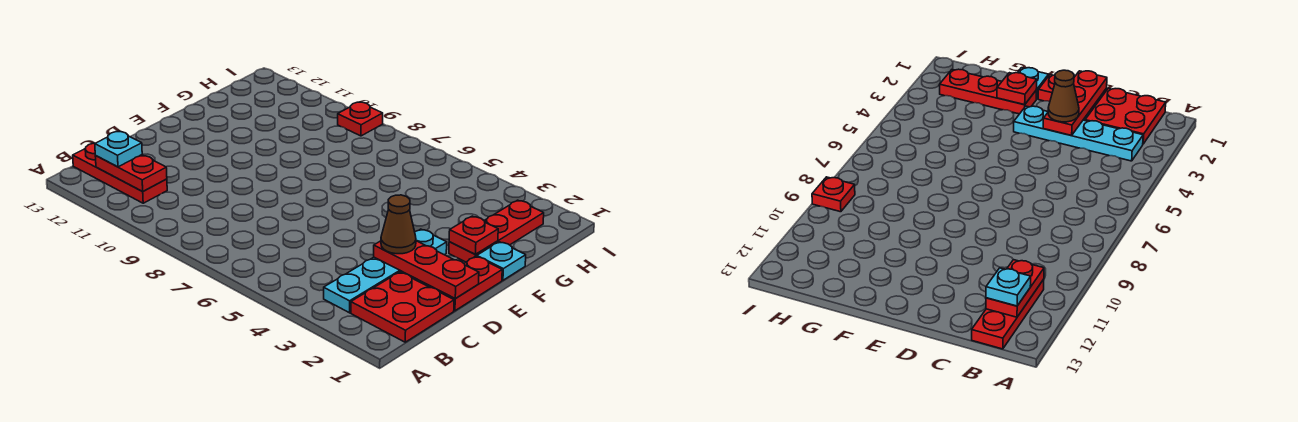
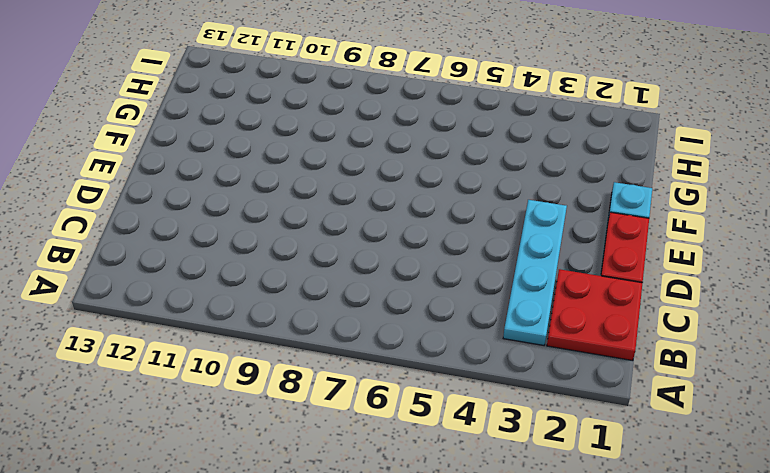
none -> red 1x3 plate [73,143,167,203]
none -> red 1x3 plate [449,200,544,262]
none -> red 1x1 plate [338,102,383,136]

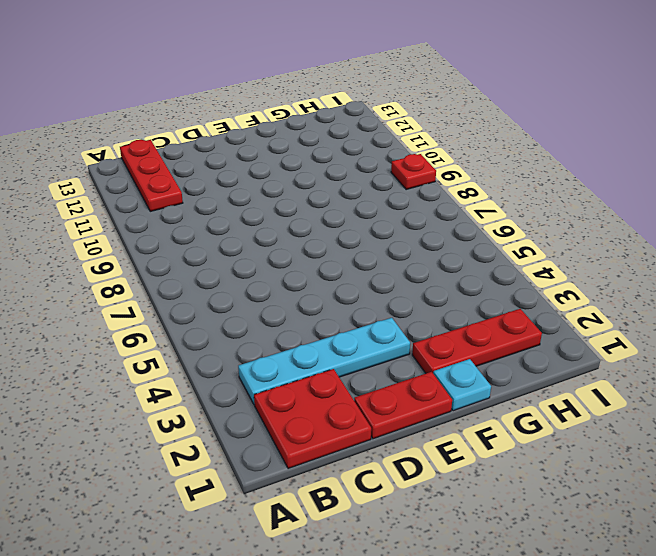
none -> red 1x2 plate [95,155,167,191]
none -> red 1x3 plate [374,241,479,299]
none -> red 1x1 plate [449,216,498,254]

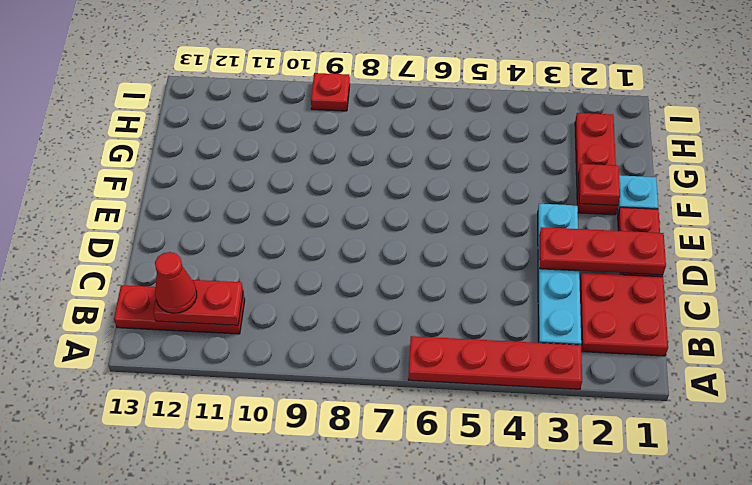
red 1x4 plate [408,336,582,389] -> none
red 1x1 cone [155,252,197,313] -> cyan 1x1 plate [95,132,142,167]
none -> brown 1x1 cone [381,195,416,254]

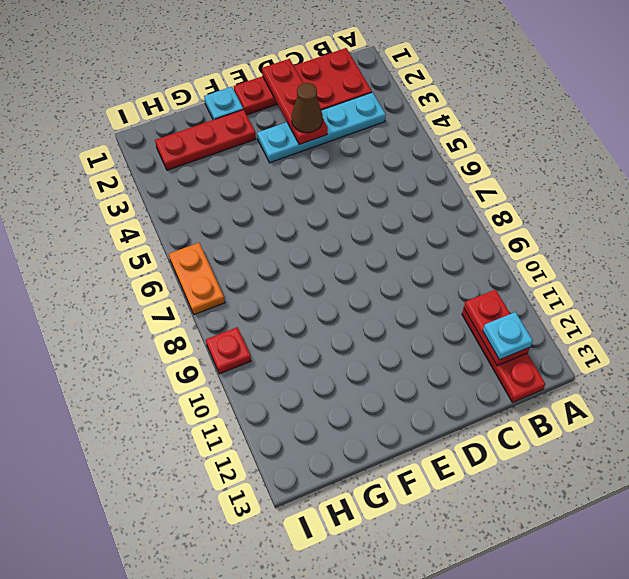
orange 1x2 plate [169,243,225,315] -> none
none -> red 1x1 plate [449,216,498,254]

